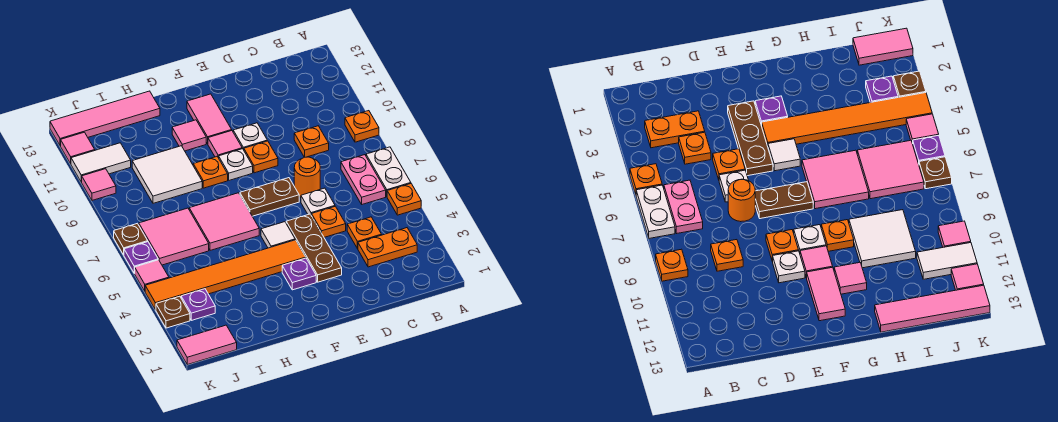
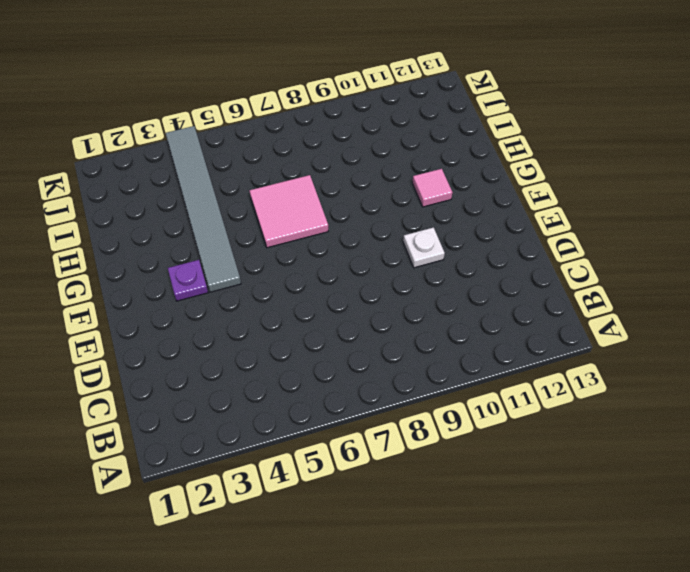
grey 1x6 tile [166,126,241,292] -> orange 1x6 tile [145,240,306,310]
none -> orange 1x1 plate [387,184,421,215]
none -> white 1x2 plate [366,147,411,196]
none -> orange 1x1 plate [345,111,379,142]
none -> orange 1x2 plate [358,228,417,267]

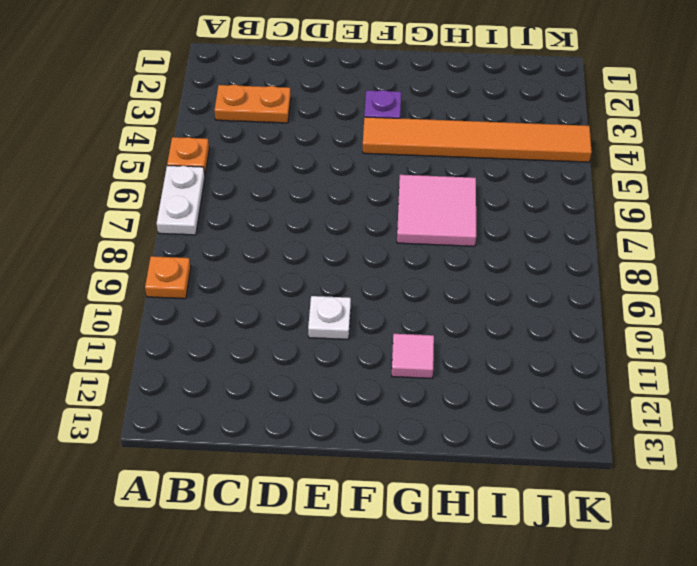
none -> pink 1x2 plate [341,155,386,204]
none -> orange 1x1 plate [347,217,382,249]
none -> orange 1x1 plate [294,126,329,157]
none -> orange 1x1 plate [312,206,346,237]

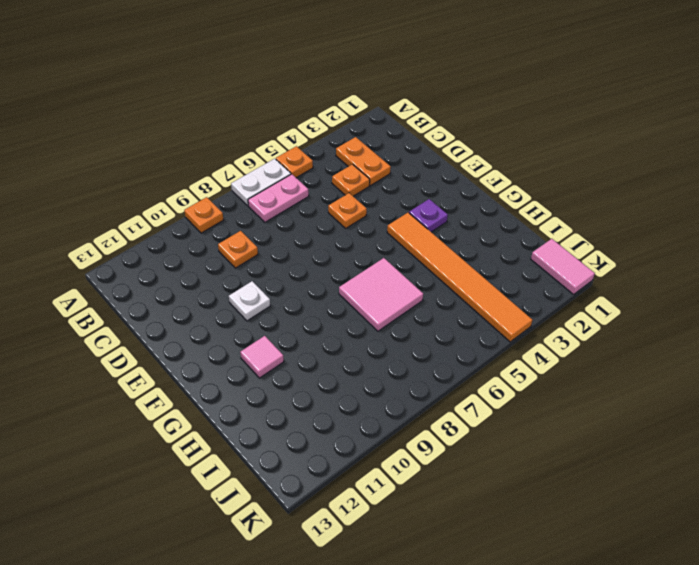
none -> white 1x1 plate [301,188,335,216]
none -> orange 1x1 round brick [294,157,320,197]
none -> brown 1x3 plate [286,214,342,282]
none -> brown 1x2 plate [240,178,299,216]

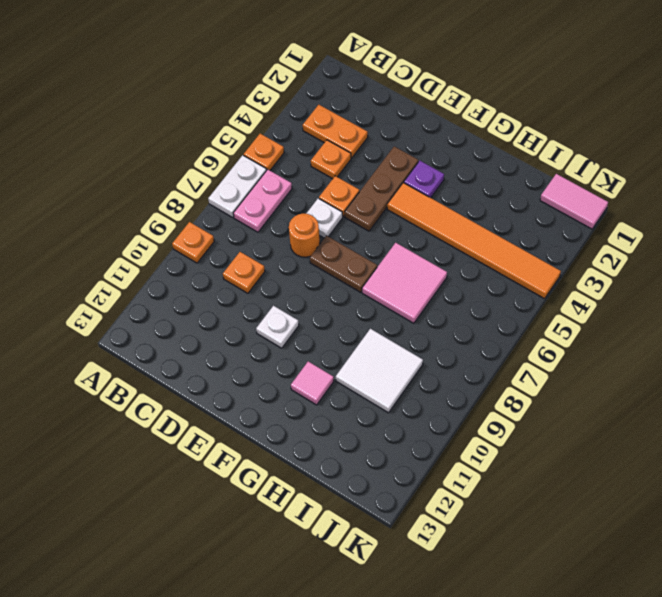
none -> orange 1x1 plate [244,141,278,173]
none -> white 1x1 tile [261,222,295,248]
none -> white 1x1 plate [219,149,253,180]
none -> pink 1x1 tile [208,131,242,158]

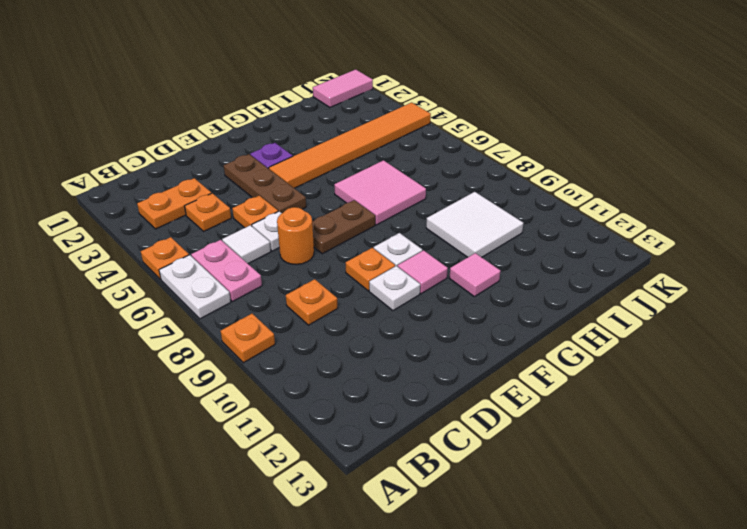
white 1x1 tile [222,225,271,264] -> white 1x1 tile moved to [261,222,295,248]
none -> pink 1x2 tile [187,94,232,144]
none -> orange 1x1 plate [193,157,228,188]
none -> pink 1x4 tile [50,91,160,146]
none -> pink 2x2 tile [139,208,209,265]

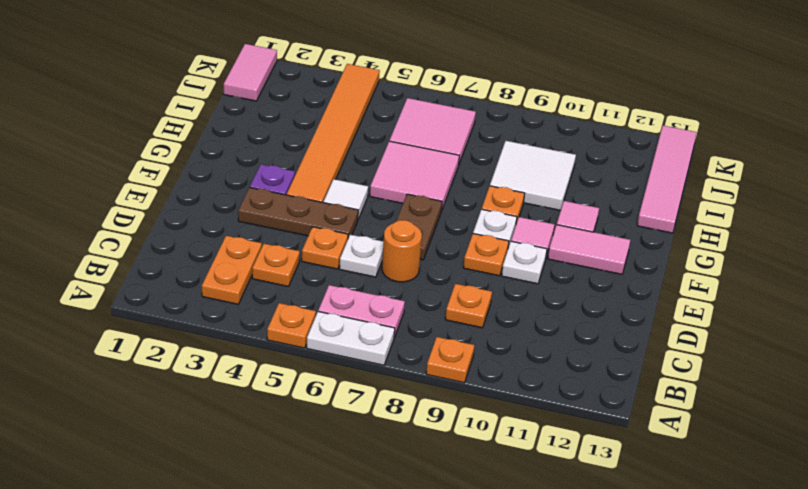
none -> purple 1x1 plate [181,289,215,320]
none -> white 1x2 tile [71,143,131,182]
none -> brown 1x1 plate [156,296,190,328]
none -> pink 1x1 tile [134,260,169,291]

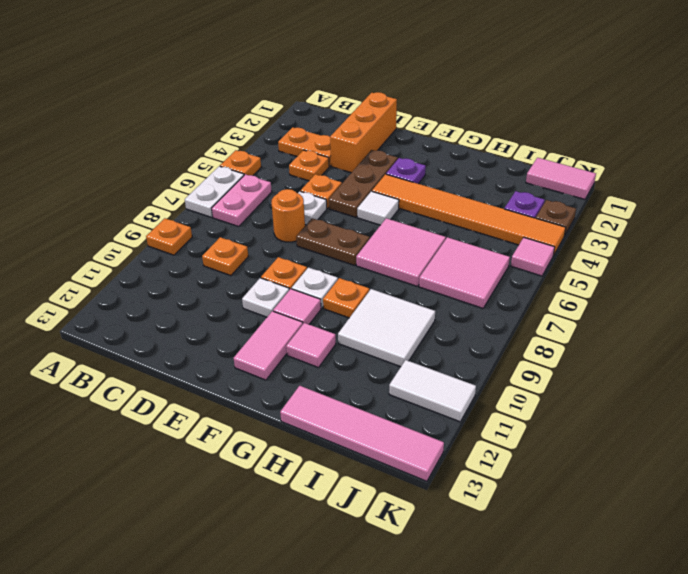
orange 1x3 brick [330,92,397,173] -> none
none -> purple 1x1 plate [124,242,158,273]
none -> brown 1x1 plate [114,223,148,255]
none -> pink 1x1 tile [82,169,116,200]
none -> pink 1x1 tile [61,132,95,164]

